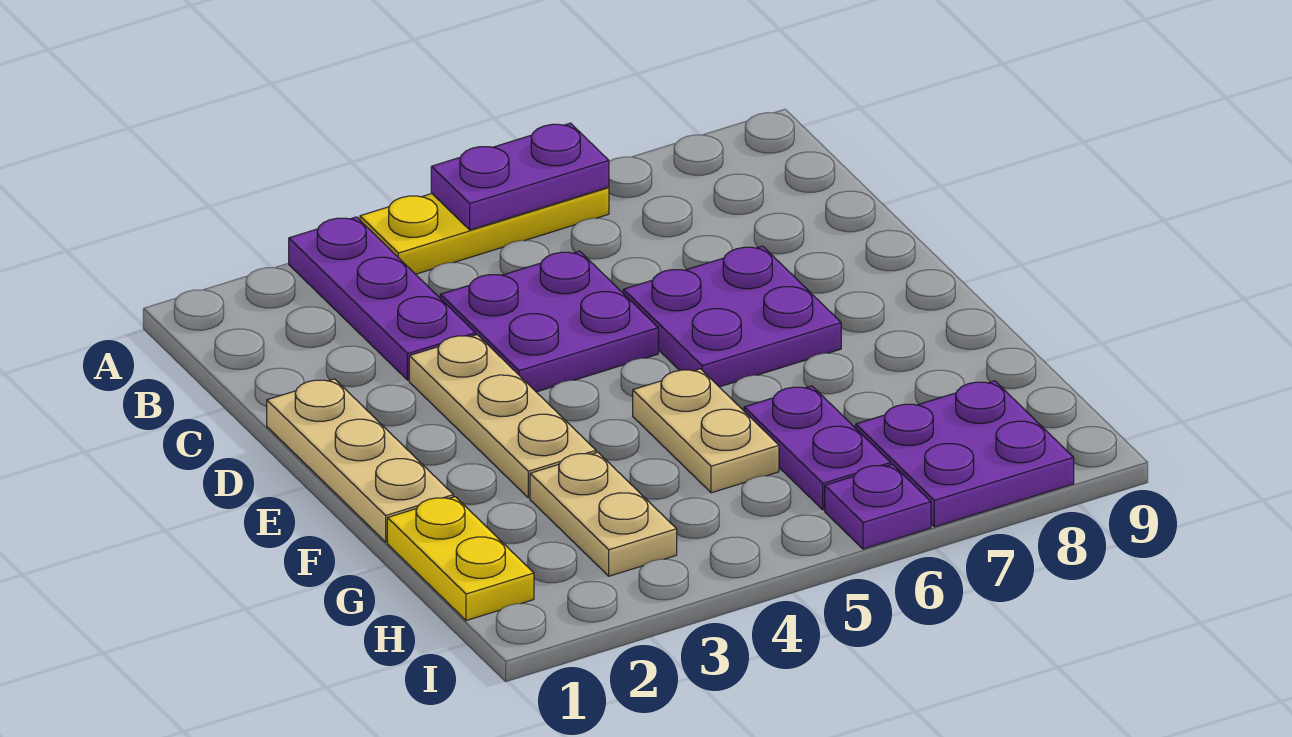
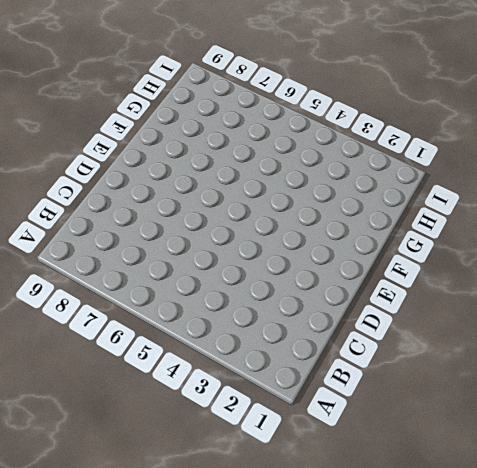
none -> purple 1x3 plate [289,217,475,380]
none -> yellow 1x3 plate [360,187,609,274]
none -> purple 2x2 plate [440,251,658,392]

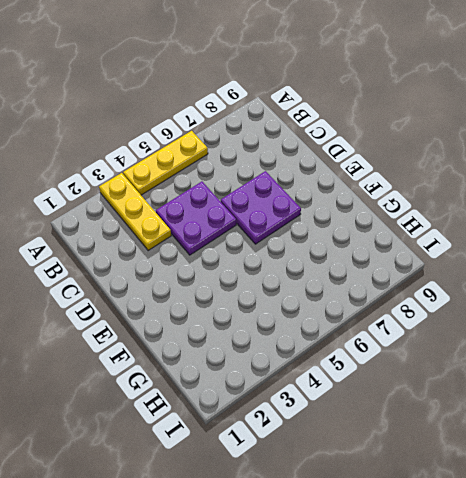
yellow 1x3 plate [99,173,171,251] -> purple 1x3 plate [289,217,475,380]
none -> tan 1x3 plate [267,379,453,542]
none -> tan 1x3 plate [409,335,596,498]
none -> tan 1x2 plate [633,369,779,493]

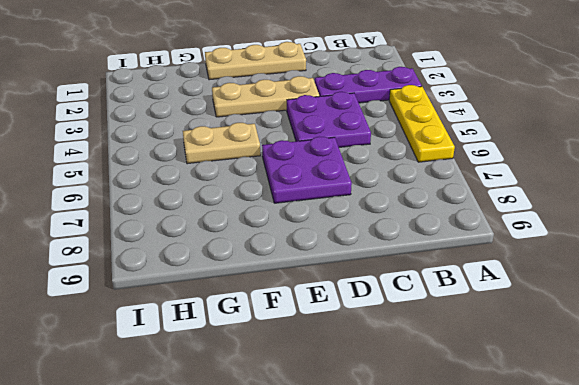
none -> yellow 1x2 plate [387,497,534,621]
none -> tan 1x2 plate [530,452,677,576]
none -> purple 1x2 plate [744,386,891,510]

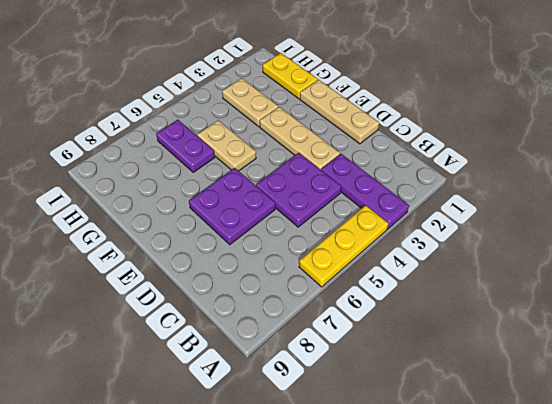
none -> purple 2x2 plate [856,381,1074,527]
none -> purple 1x1 plate [825,464,931,549]
none -> purple 1x2 plate [431,123,609,230]

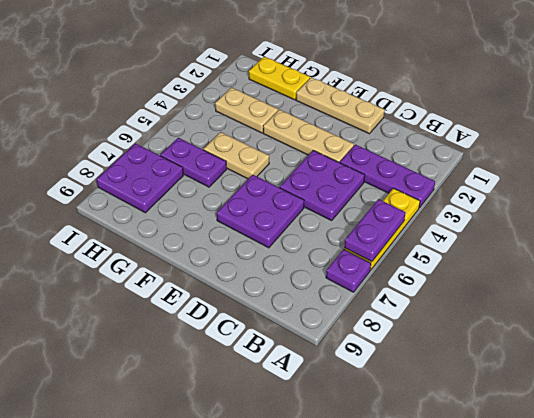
purple 1x1 plate [326,249,371,292] -> purple 1x1 plate moved to [825,464,931,549]

